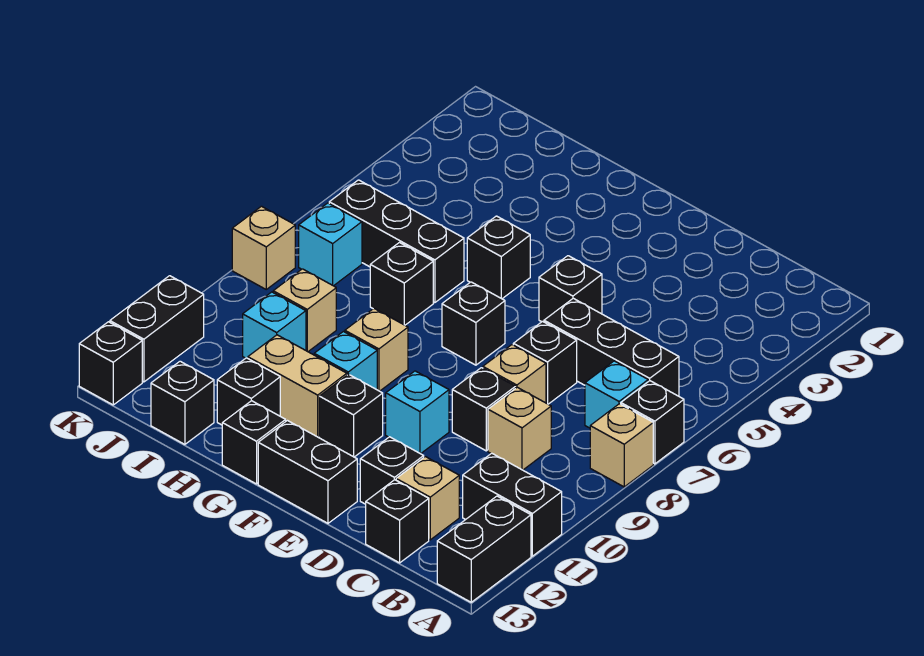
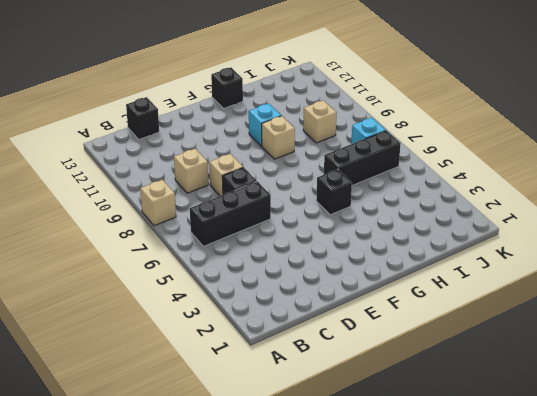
none -> black 1x1 brick [621,381,684,464]
none -> black 1x2 brick [463,453,562,556]
none -> black 1x2 brick [437,496,531,602]
none -> cyan 1x1 brick [585,361,648,428]

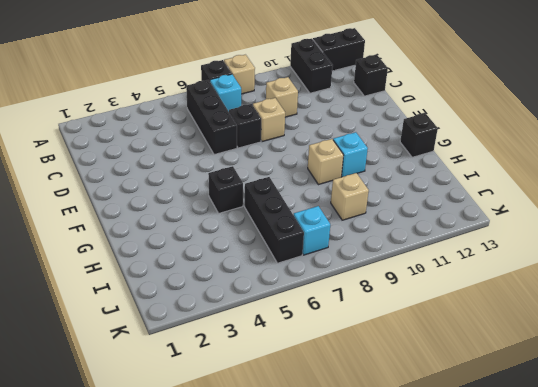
none -> tan 1x1 brick [396,457,459,540]
none -> black 1x1 brick [452,368,515,451]
none -> black 1x1 brick [360,437,424,504]
none -> black 1x1 brick [539,256,602,322]

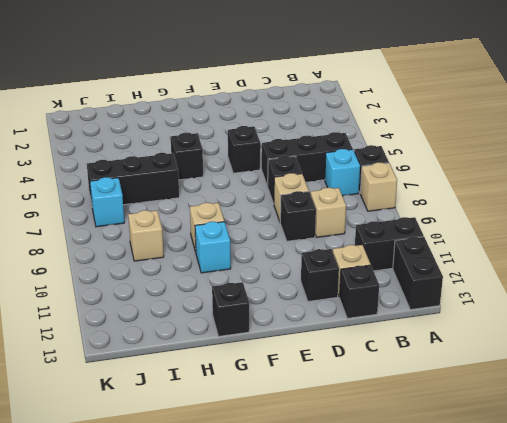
none -> cyan 1x1 brick [386,371,449,454]
none -> black 1x2 brick [258,421,357,523]
none -> black 1x1 brick [442,282,505,365]
none -> black 1x1 brick [319,374,383,457]

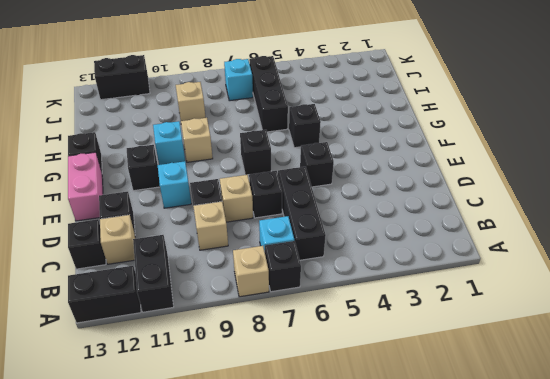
pink 1x2 brick [68,152,103,221] -> black 1x2 brick [258,421,357,523]
none -> tan 1x2 brick [248,335,347,437]
none -> black 1x1 brick [370,243,433,325]
none -> black 1x1 brick [217,358,280,425]
none -> cyan 1x1 brick [243,292,306,358]

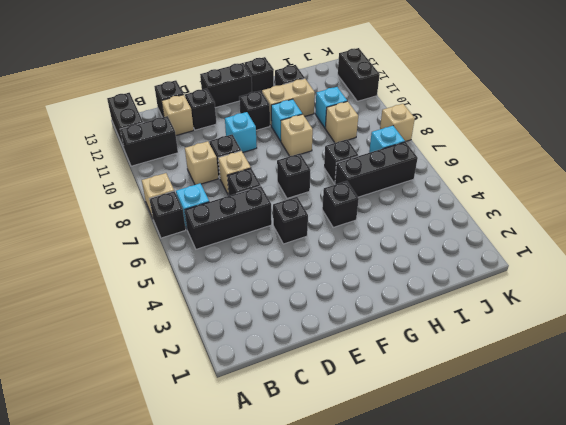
none -> black 1x1 brick [151,361,214,444]
none -> black 1x1 brick [79,322,142,405]

